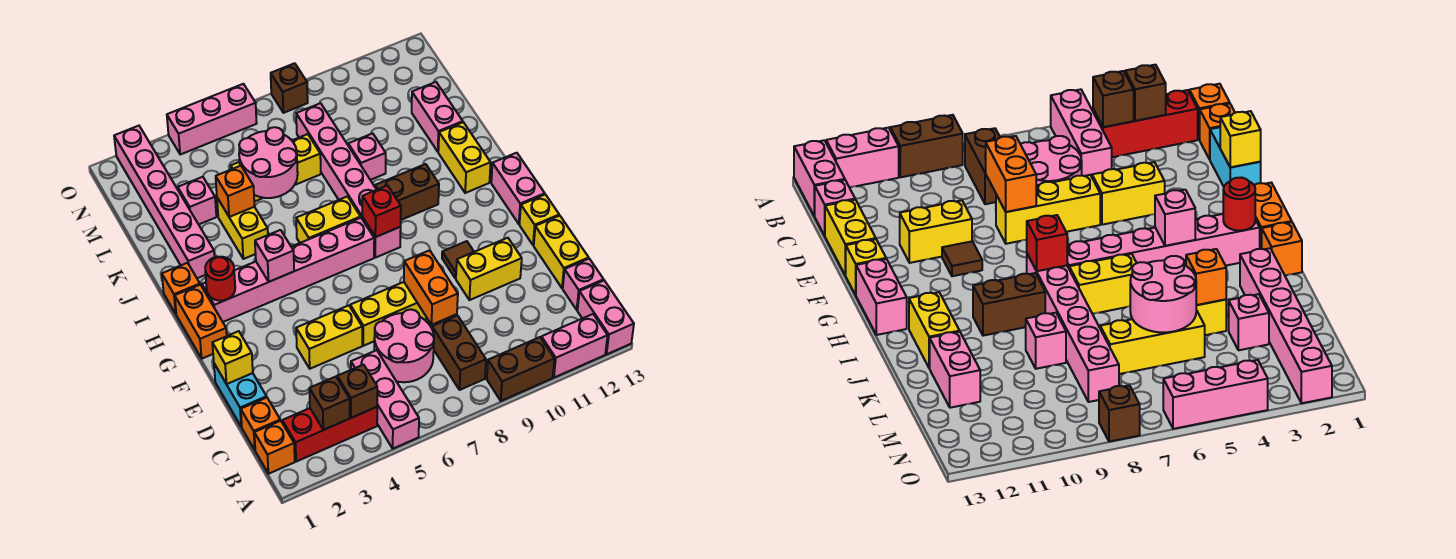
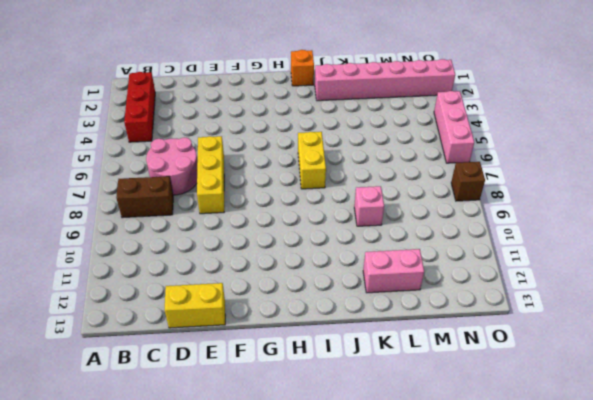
none -> pink 1x3 brick [351,350,419,449]
none -> brown 1x2 brick [487,337,554,401]
none -> pink 1x2 brick [541,314,608,377]
none -> pink 1x2 brick [577,281,634,354]

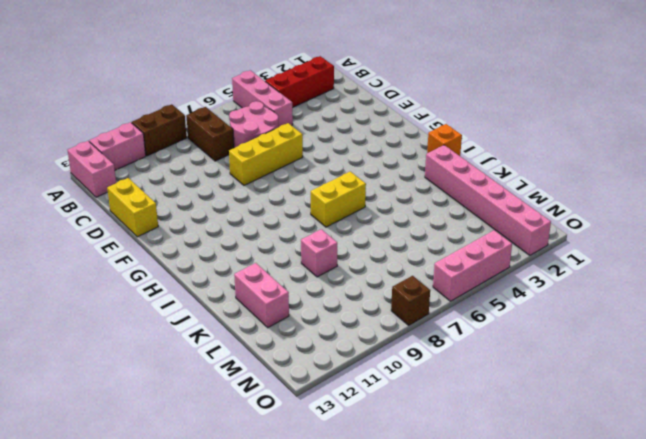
none -> orange 1x1 brick [254,421,295,474]
none -> orange 1x1 brick [241,398,280,450]
none -> pink 1x1 brick [563,259,604,310]
none -> cyan 1x2 brick [214,364,267,427]

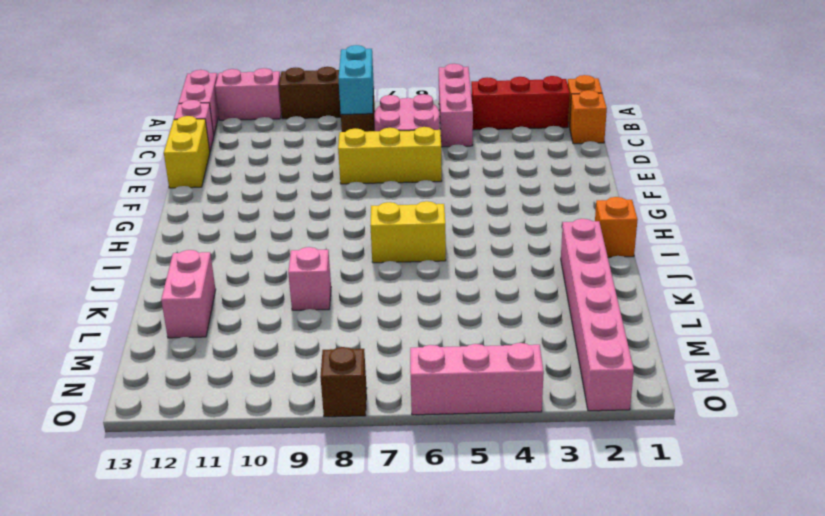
cyan 1x2 brick [339,45,374,114] -> cyan 1x2 brick moved to [214,364,267,427]
none -> yellow 1x2 brick [296,305,362,369]
none -> yellow 1x2 brick [456,238,522,300]
none -> brown 1x1 tile [442,241,474,278]
none -> yellow 1x1 brick [519,194,559,245]

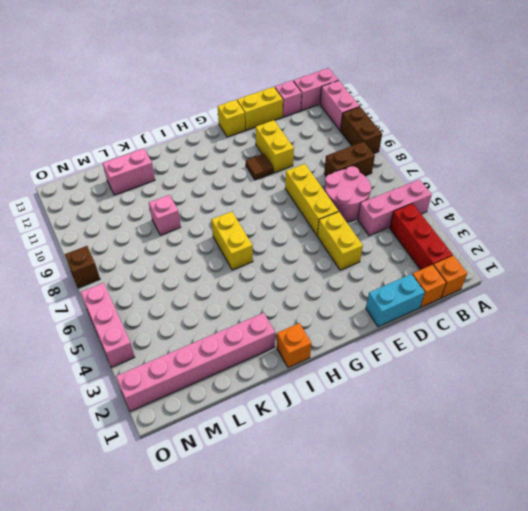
none -> orange 1x2 brick [175,285,227,359]
none -> pink 1x2 brick [491,153,545,224]
none -> pink 1x6 brick [202,218,374,322]
none -> pink 1x6 brick [296,103,401,258]

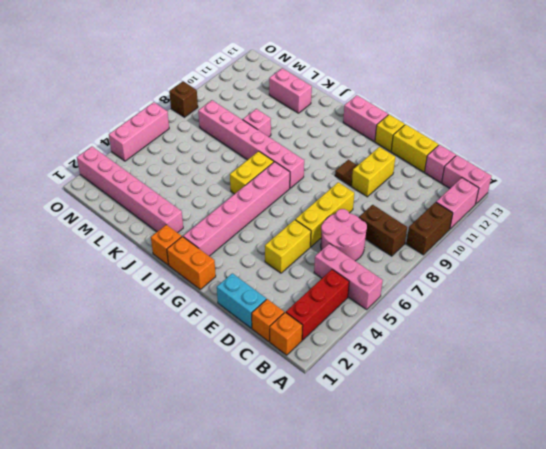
none -> brown 1x2 brick [375,164,439,220]
none -> yellow 1x2 brick [438,122,491,193]
none -> yellow 1x2 brick [217,198,268,259]
none -> pink 1x1 brick [178,177,216,224]

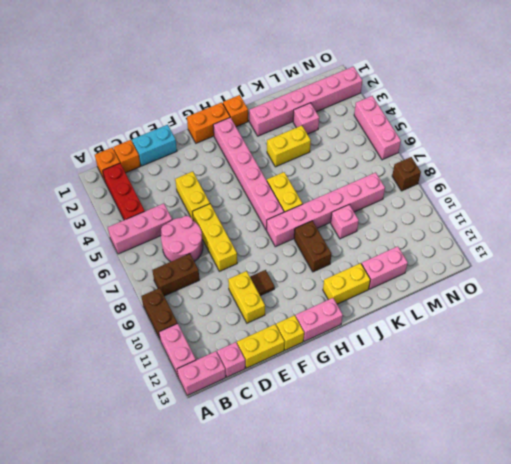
none -> yellow 1x3 brick [231,134,321,202]
none -> brown 1x1 brick [309,377,350,430]
none -> brown 1x1 brick [337,365,377,418]
none -> orange 1x2 brick [404,250,458,325]

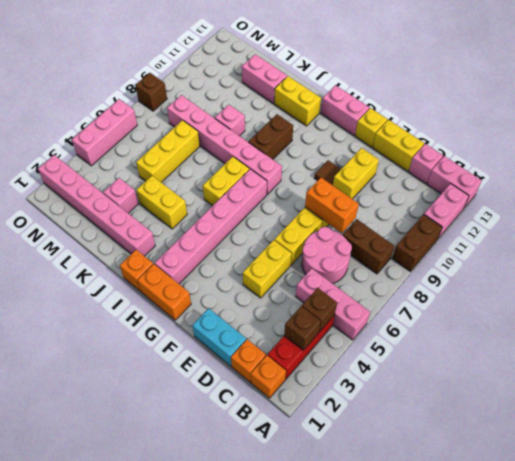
none -> yellow 1x1 brick [212,331,253,384]
none -> red 1x1 round brick [205,257,235,301]
none -> pink 1x1 brick [255,230,294,282]
none -> red 1x1 brick [362,186,401,237]

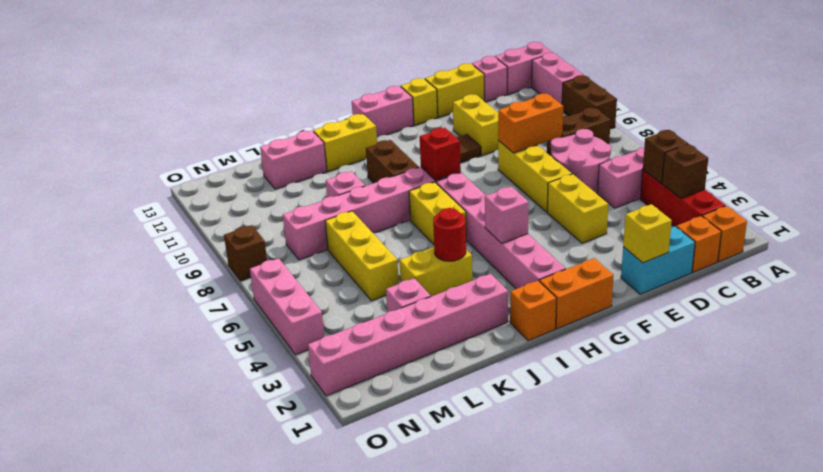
red 1x1 round brick [433,208,466,261] -> red 1x1 round brick moved to [205,257,235,301]
none -> orange 1x1 brick [216,166,255,217]
none -> pink 2x2 round brick [239,127,298,198]

